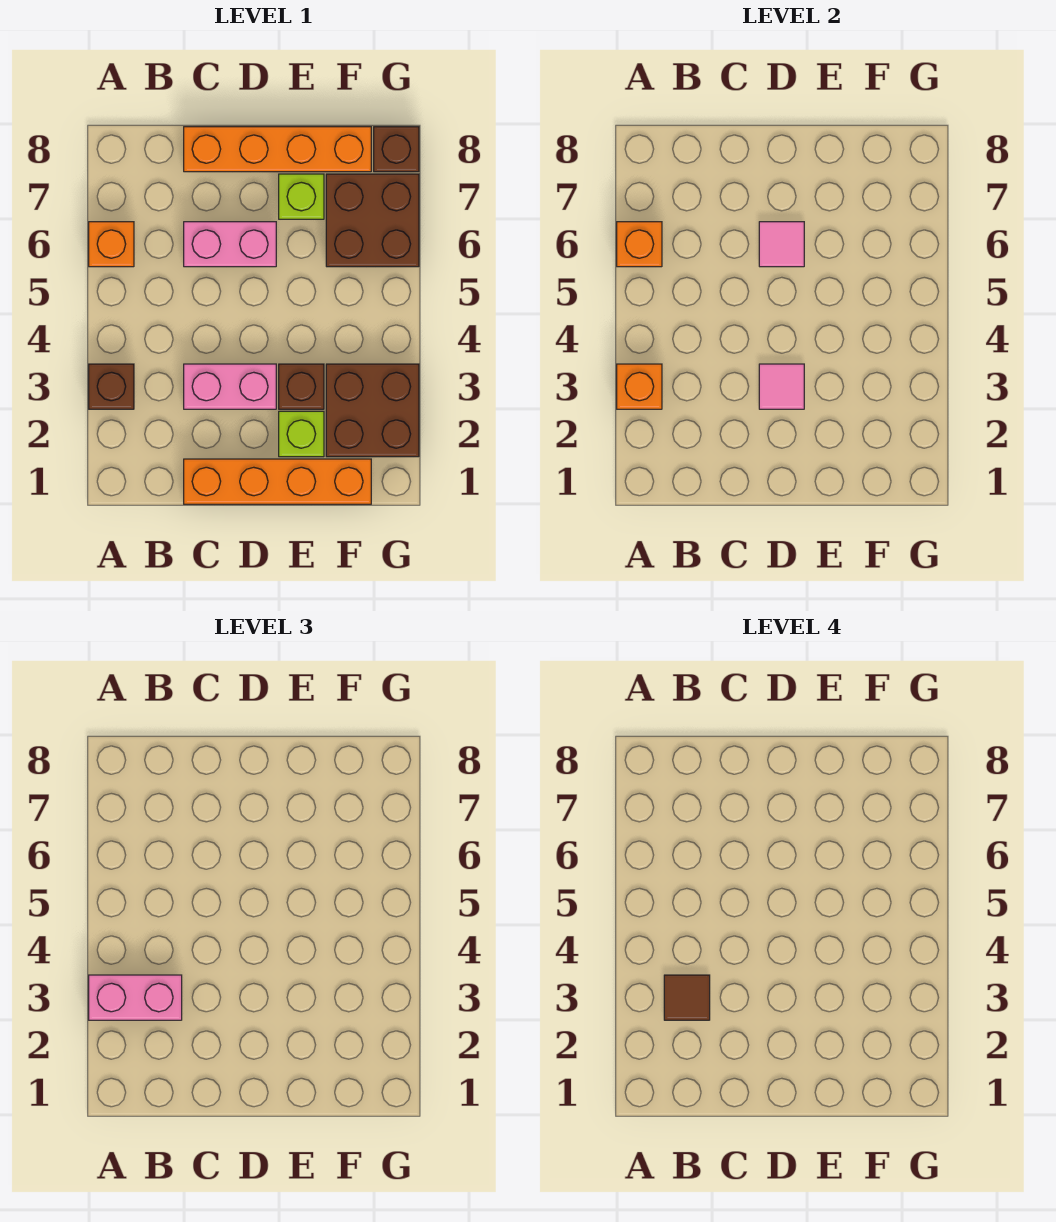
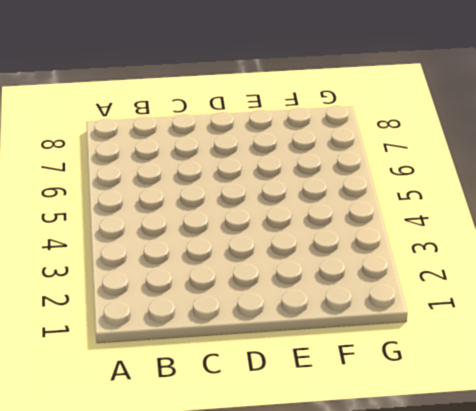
none -> brown 1x1 brick [89,364,134,409]
none -> orange 1x1 brick [89,222,134,267]
none -> orange 1x4 brick [184,459,371,504]

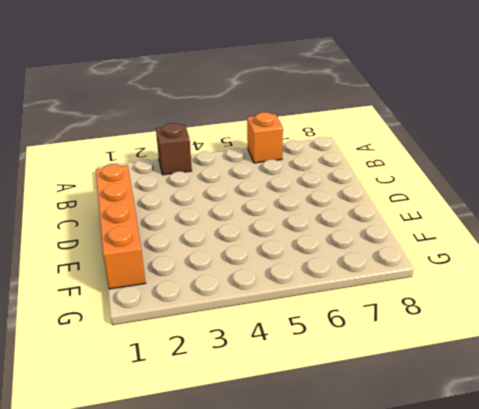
none -> pink 1x2 brick [184,364,276,409]
none -> pink 1x2 brick [184,222,276,267]
none -> orange 1x4 brick [184,127,371,172]

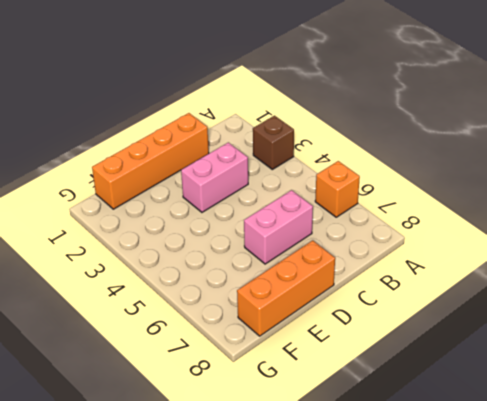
orange 1x3 brick [237,240,335,336] -> orange 1x4 brick [184,127,371,172]
none -> lime 1x1 brick [279,411,324,457]
none -> brown 1x1 brick [279,364,324,409]
none -> lime 1x1 brick [279,174,324,219]

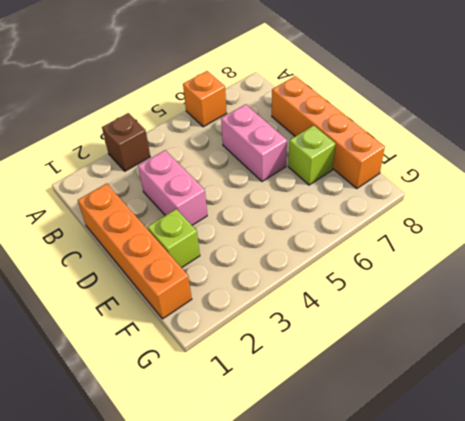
none -> brown 1x1 brick [279,364,324,409]
none -> brown 2x2 brick [326,364,419,457]
none -> brown 2x2 brick [326,174,419,267]

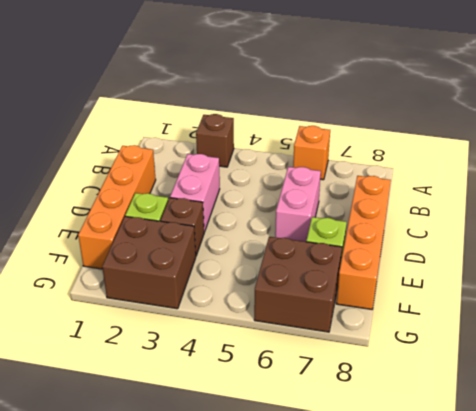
none -> brown 1x1 brick [374,127,419,172]
none -> orange 1x1 brick [617,364,662,409]
none -> orange 1x1 brick [617,222,662,267]

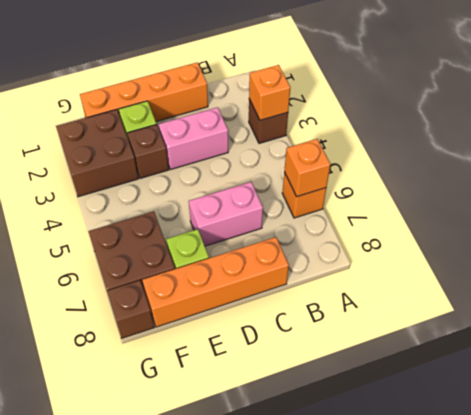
none -> pink 1x1 tile [759,364,804,409]
none -> pink 1x1 tile [759,222,804,267]
none -> pink 1x2 brick [89,975,182,1020]

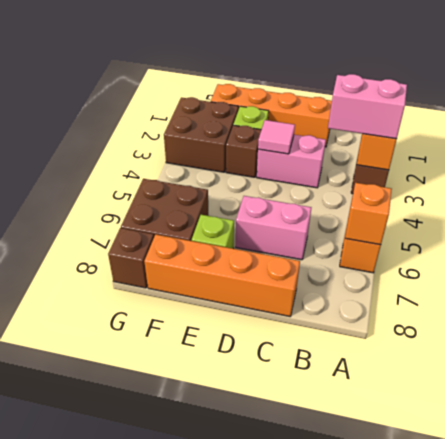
none -> pink 1x1 tile [759,222,804,267]
none -> brown 1x1 tile [664,975,710,1020]

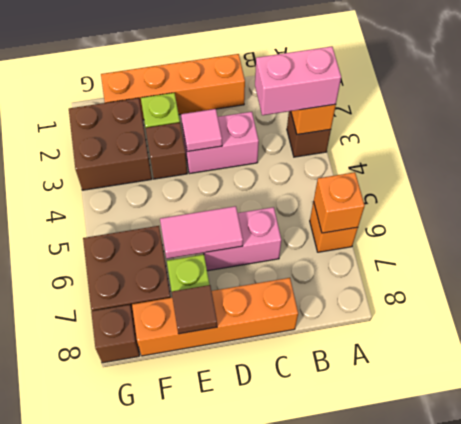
pink 1x2 tile [160,206,243,259] -> pink 1x1 tile [759,222,804,267]
brown 1x1 tile [172,285,217,334] -> brown 1x1 tile moved to [664,975,710,1020]

